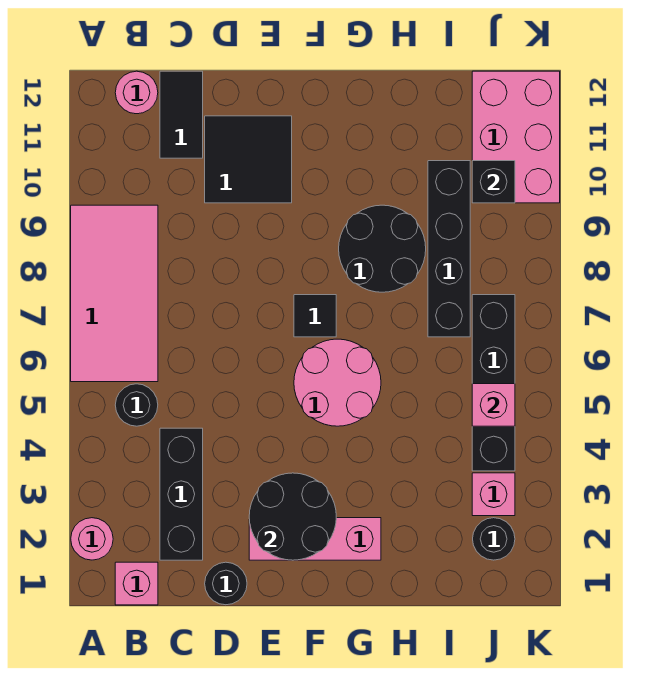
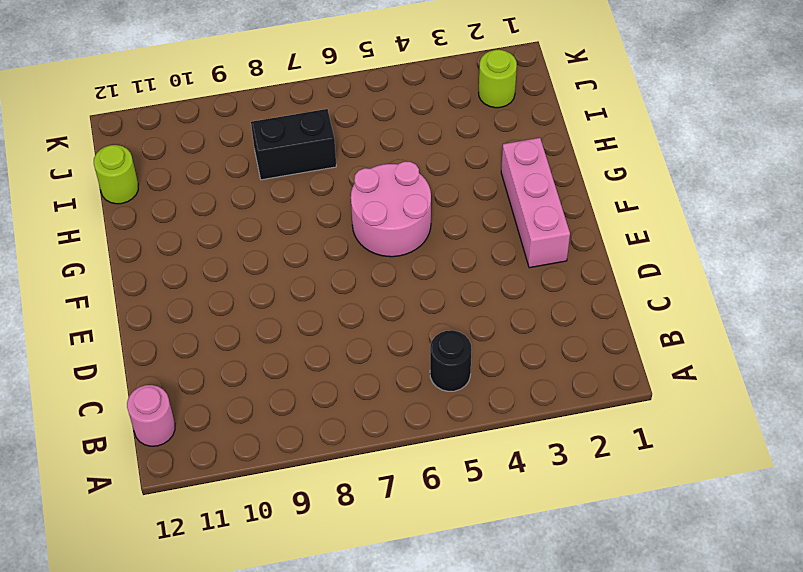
black 1x2 brick [251,109,336,180] -> black 1x4 brick [428,161,470,337]
lime 1x1 round brick [94,145,138,204] -> none
lime 1x1 round brick [479,50,517,108] -> black 1x1 round brick [473,518,515,560]
none -> pink 1x1 round brick [71,518,113,560]
none -> pink 2x4 tile [71,205,158,382]
none -> pink 1x1 brick [115,562,158,605]

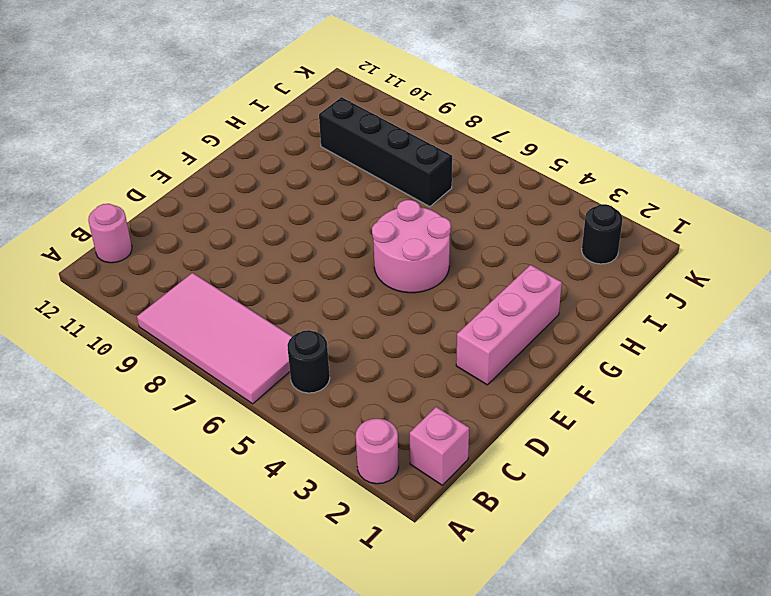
none -> black 1x3 brick [160,428,203,560]
none -> black 1x2 tile [160,71,203,158]
none -> black 1x1 round brick [205,562,247,605]

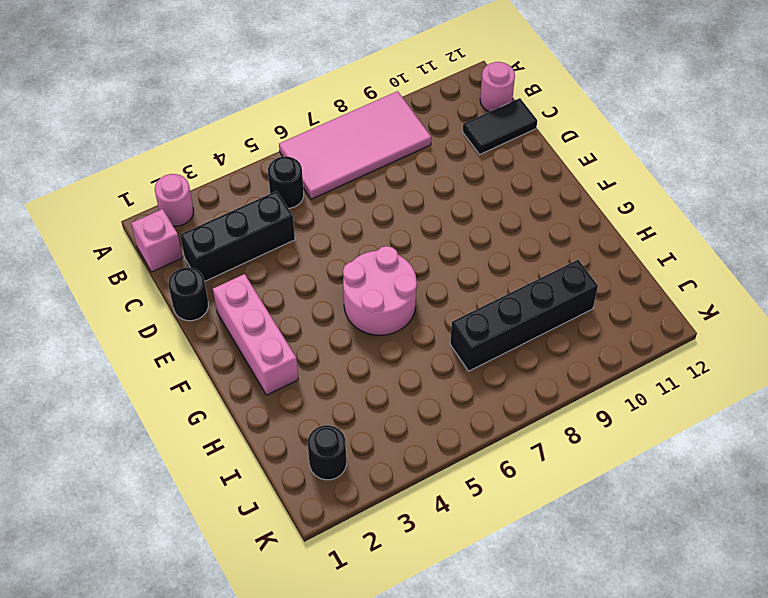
none -> black 2x2 tile [205,116,292,203]
none -> black 1x1 tile [294,295,336,337]
none -> black 2x2 round brick [339,205,426,292]

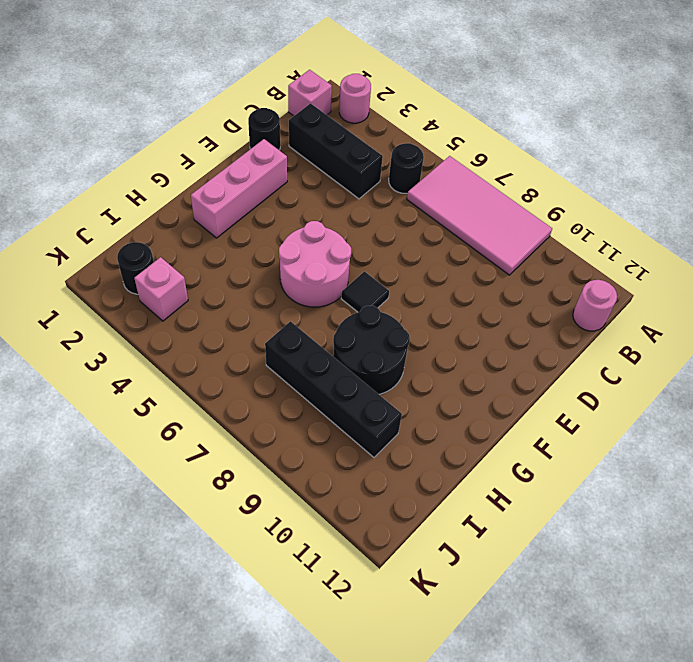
none -> black 1x2 tile [160,71,203,158]
none -> black 2x2 tile [205,116,292,203]
none -> black 1x4 brick [472,295,515,471]

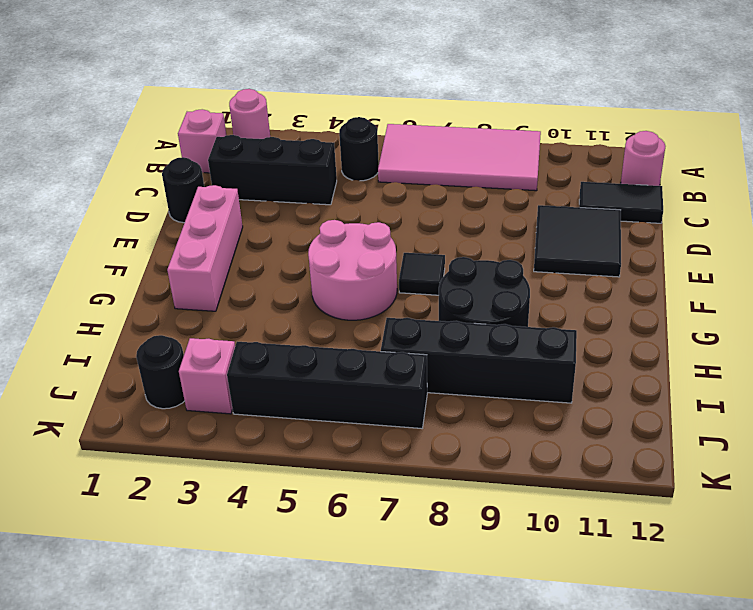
none -> pink 2x3 brick [472,71,560,203]
none -> black 2x2 round brick [249,473,336,560]
none -> pink 1x1 brick [472,384,515,426]

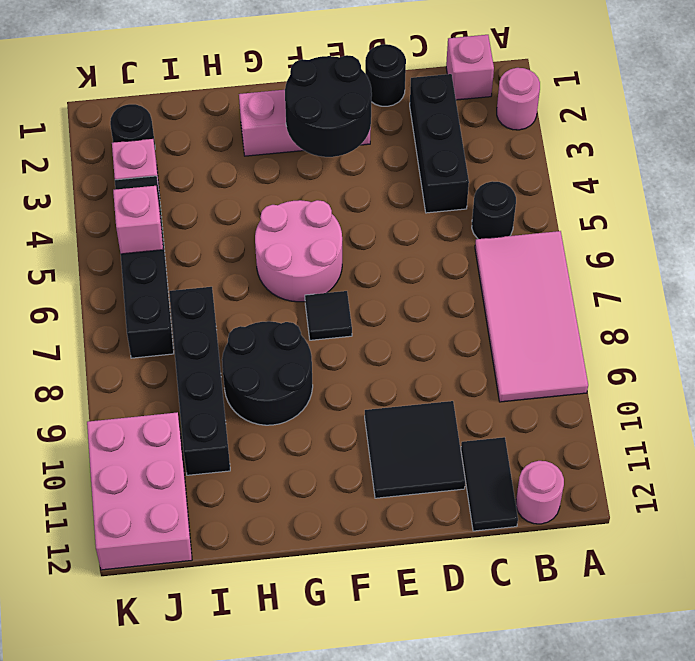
none -> black 1x1 brick [472,161,515,203]

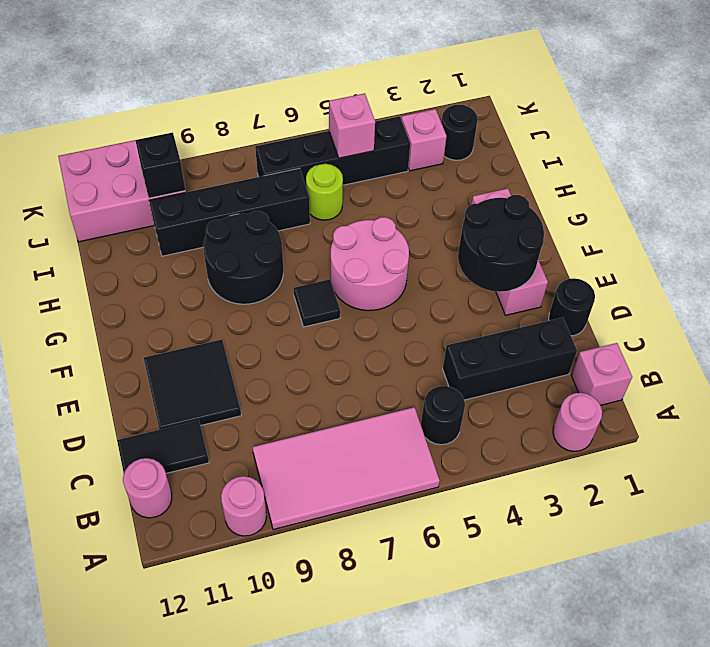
pink 1x1 round brick [221,476,267,536] -> none
lime 1x1 round brick [306,164,343,220] -> none

